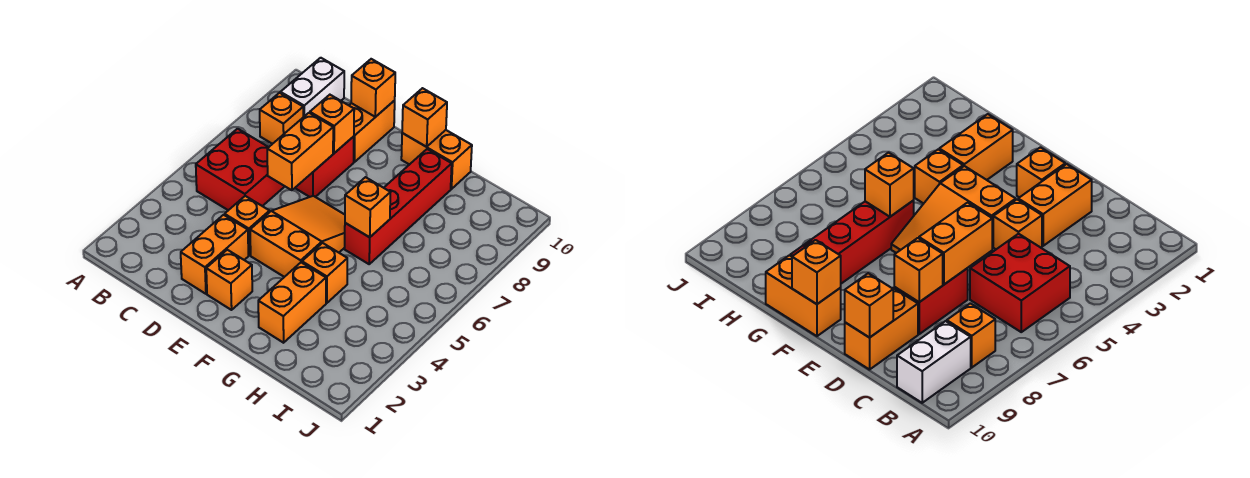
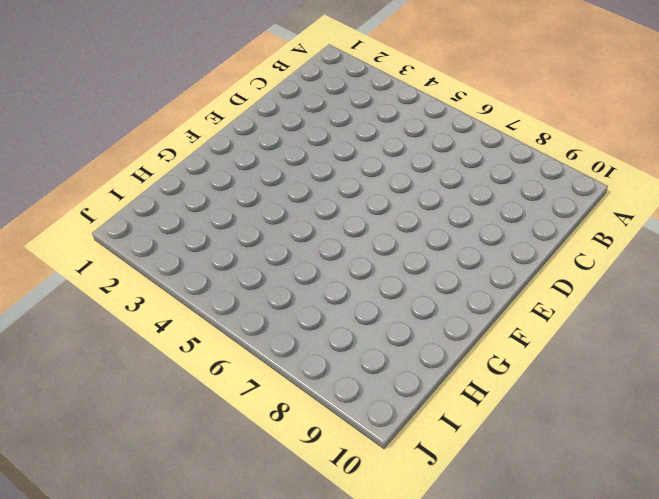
none -> red 2x2 brick [196,129,285,210]
none -> orange 1x1 brick [260,93,303,144]
none -> white 1x2 brick [280,58,344,117]

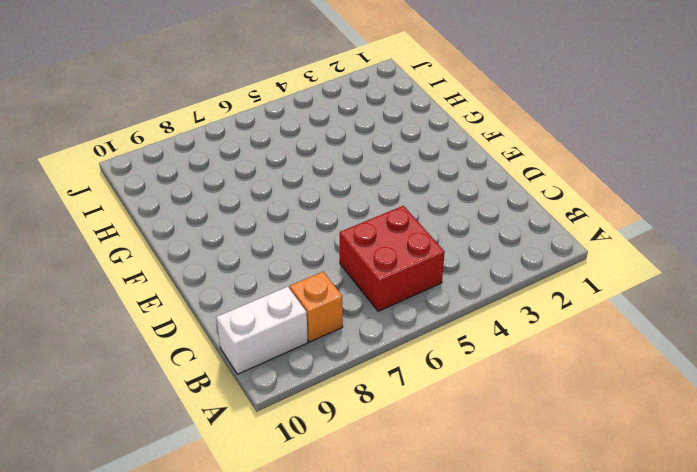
none -> orange 1x2 brick [181,215,248,294]
none -> orange 1x1 brick [225,196,270,255]
none -> red 1x2 brick [295,136,354,197]

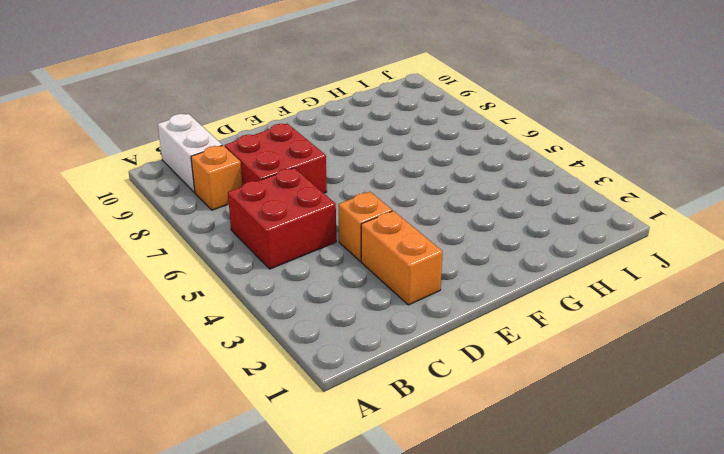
red 2x2 brick [225,124,327,193] -> red 1x2 brick [295,136,354,197]
none -> orange 1x2 brick [349,101,395,162]
none -> orange 1x1 brick [206,250,252,310]
none -> orange 2x3 slope [250,196,345,277]

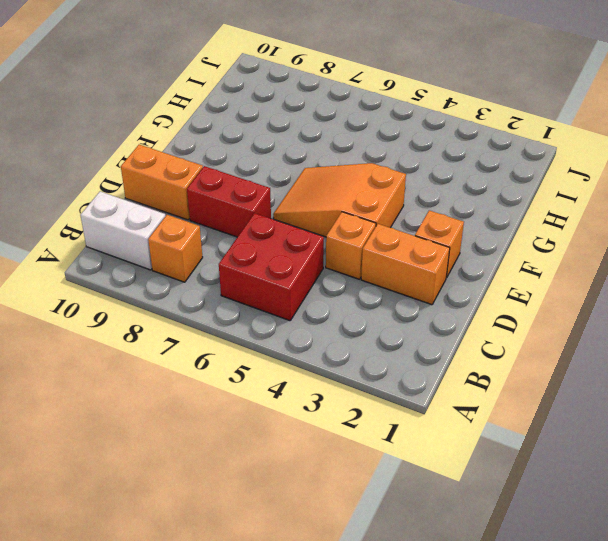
none -> orange 1x2 brick [401,130,472,189]
none -> orange 1x2 brick [258,263,326,343]
none -> orange 1x1 brick [302,243,347,303]

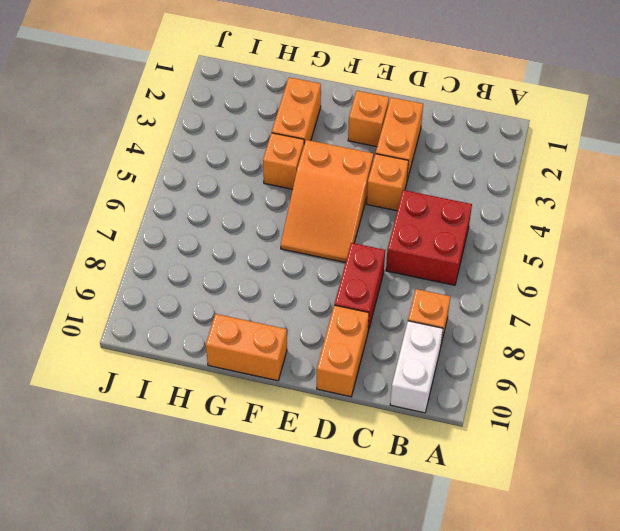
none -> red 1x4 brick [345,149,452,264]
none -> orange 1x2 brick [267,113,333,190]
none -> orange 1x1 brick [310,95,354,153]

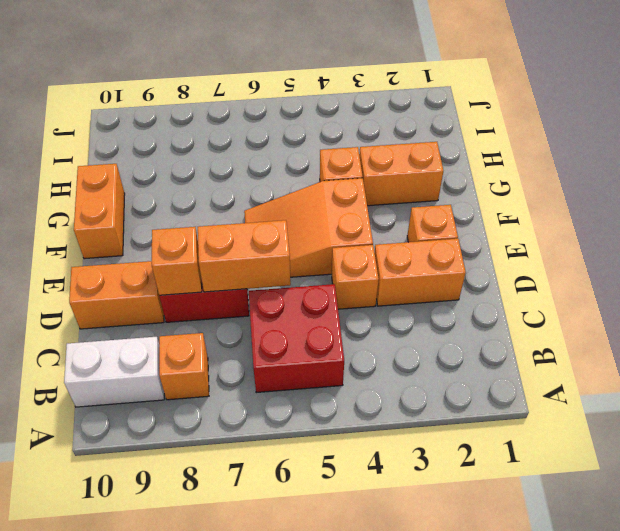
none -> red 1x4 brick [345,149,452,264]
none -> orange 1x1 brick [351,59,395,117]
none -> orange 1x1 brick [402,88,447,147]

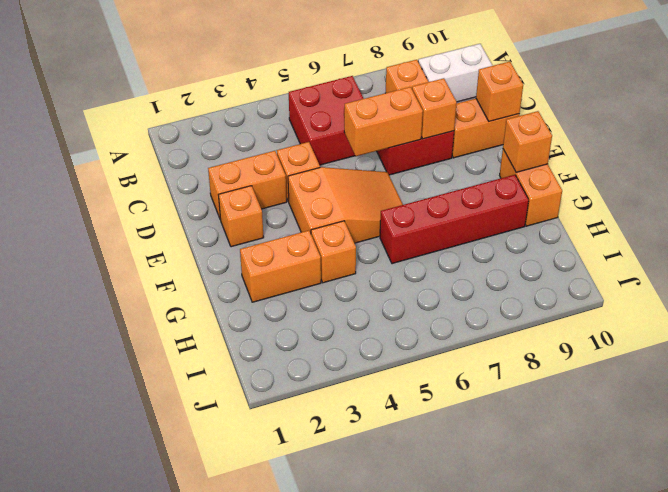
none -> orange 1x1 brick [345,177,391,237]

